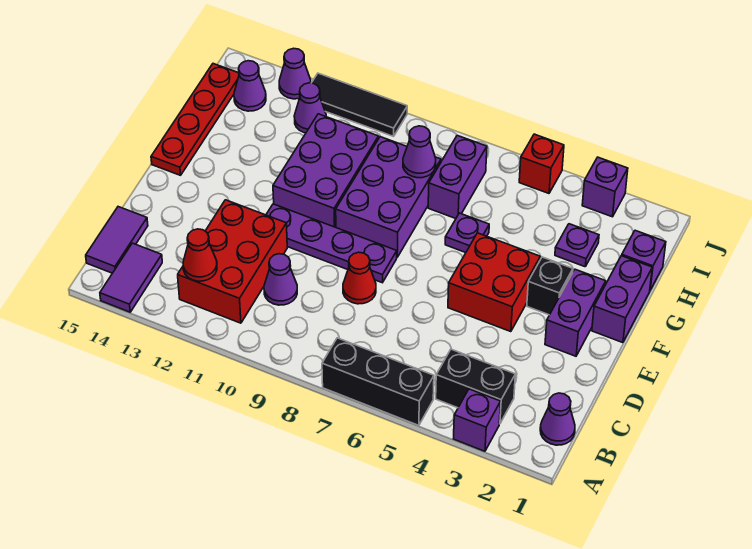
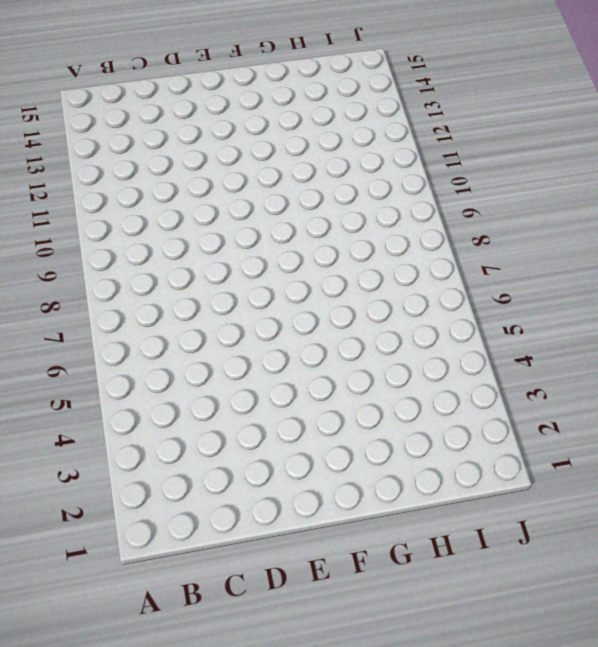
none -> purple 1x1 brick [454,389,501,451]
none -> black 1x3 brick [322,338,434,425]
none -> purple 1x2 tile [100,243,162,312]

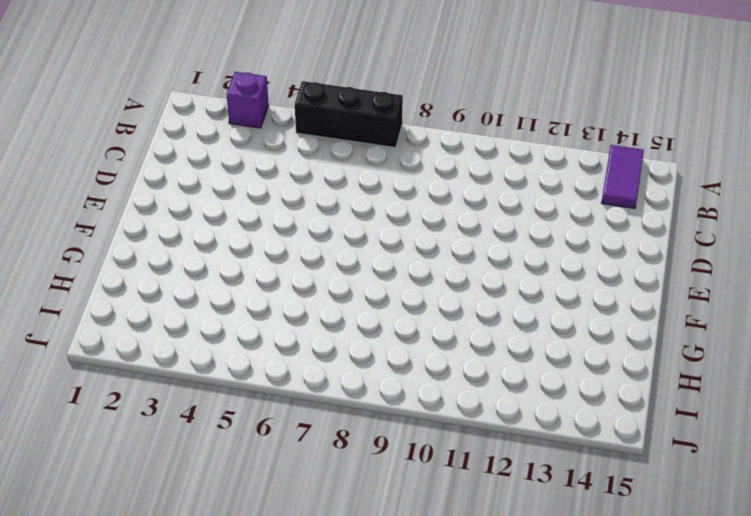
none -> purple 1x1 cone [540,393,575,445]
none -> black 1x2 brick [436,349,515,424]
none -> red 2x3 brick [178,200,287,323]

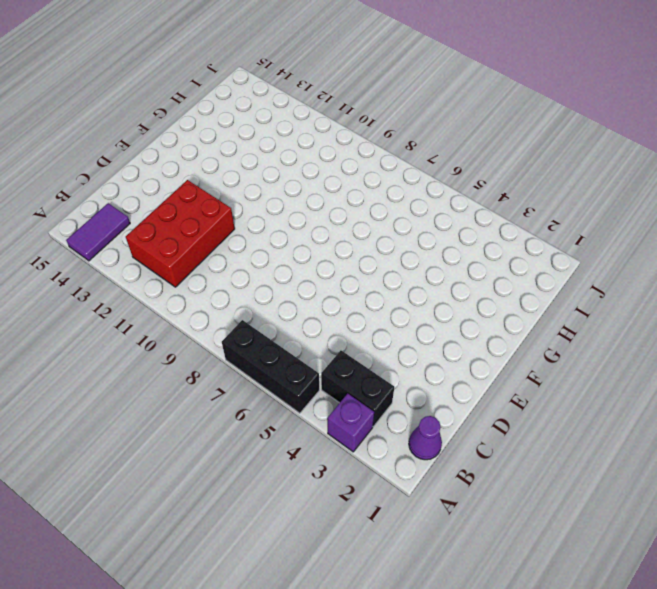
none -> purple 1x2 tile [86,207,148,273]
none -> purple 1x1 cone [264,254,297,305]
none -> red 1x1 cone [343,252,376,304]

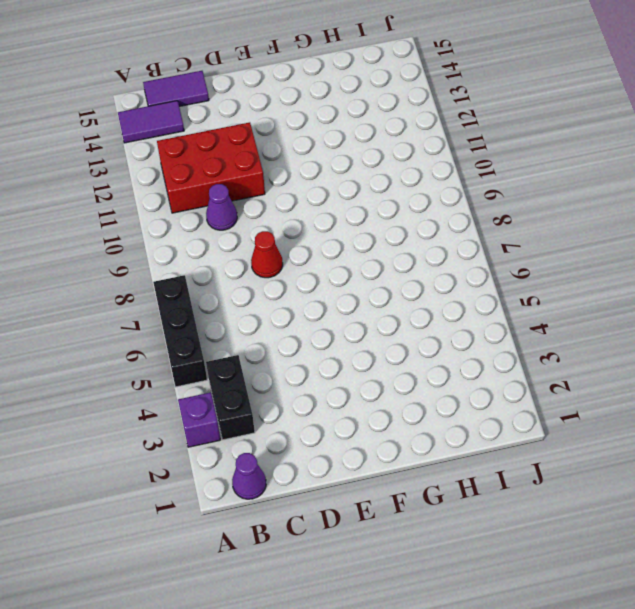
none -> purple 1x2 brick [545,269,606,356]
none -> red 2x2 brick [448,233,540,332]
none -> purple 1x4 plate [266,204,397,283]

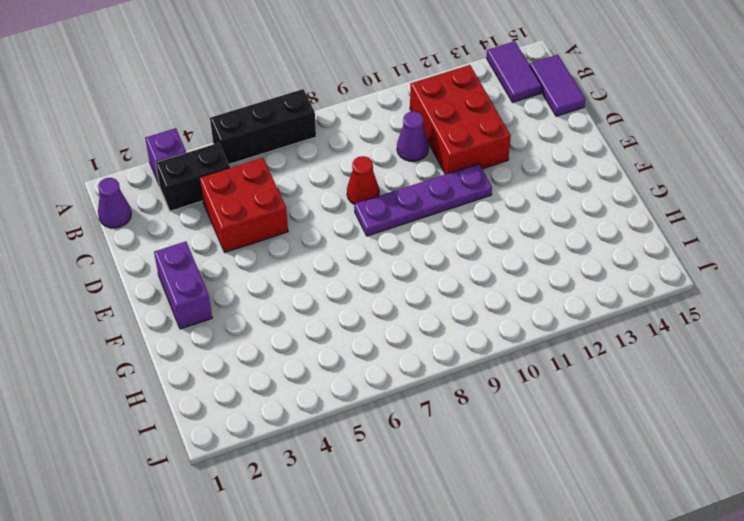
red 2x2 brick [199,158,288,252] -> red 2x2 brick moved to [448,233,540,332]
none -> purple 1x2 brick [592,256,652,343]
none -> black 1x1 brick [527,257,573,315]
none -> purple 2x3 brick [336,137,441,257]

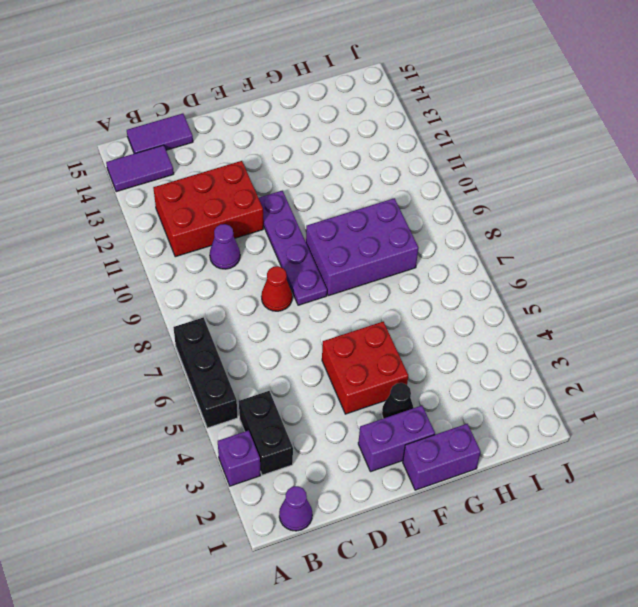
black 1x1 cone [382,383,414,418] -> black 1x1 brick [527,257,573,315]
none -> purple 2x3 brick [273,114,379,227]
none -> red 1x4 plate [151,64,239,175]
none -> purple 1x1 plate [445,213,489,253]

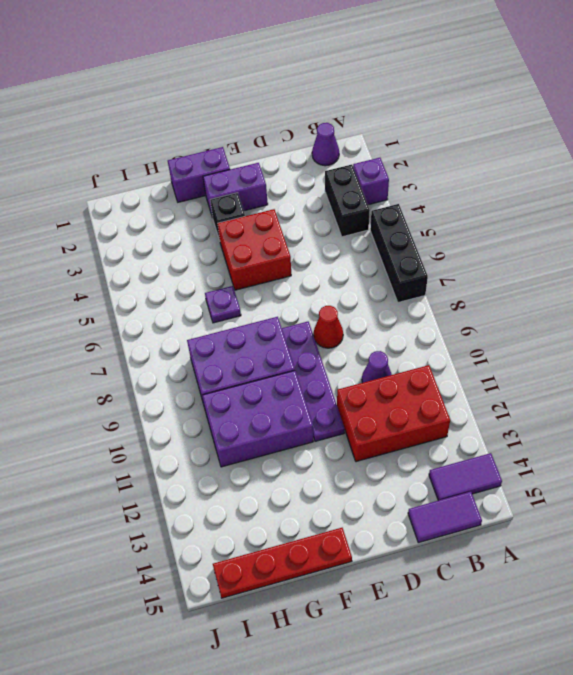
none -> purple 1x1 brick [622,230,666,290]
none -> purple 1x1 plate [555,224,599,267]
none -> purple 1x2 brick [428,135,487,219]

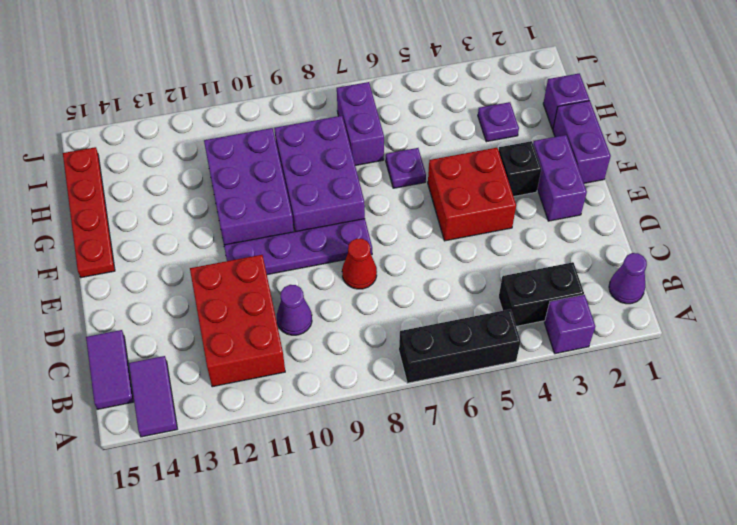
none -> purple 1x1 cone [294,83,326,133]
none -> purple 1x1 cone [234,61,266,111]
none -> purple 1x1 brick [582,157,628,217]

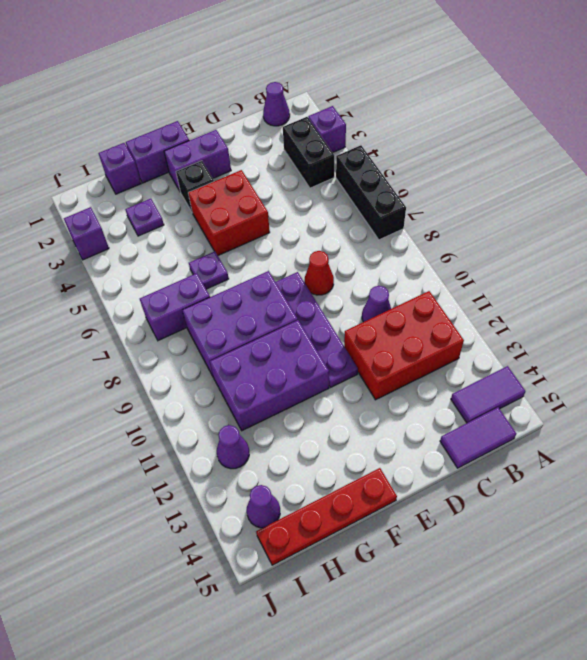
none -> red 1x1 brick [519,134,564,193]
none -> black 1x3 tile [312,73,407,136]
none -> purple 1x1 cone [279,48,311,99]

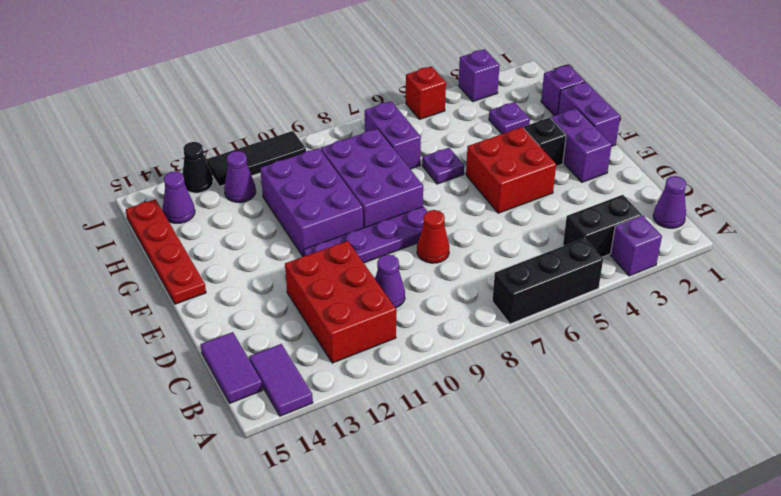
black 1x1 cone [182,142,213,193] -> purple 1x1 cone [279,48,311,99]
none -> red 1x1 cone [183,229,217,281]
none -> purple 1x1 cone [403,126,436,178]

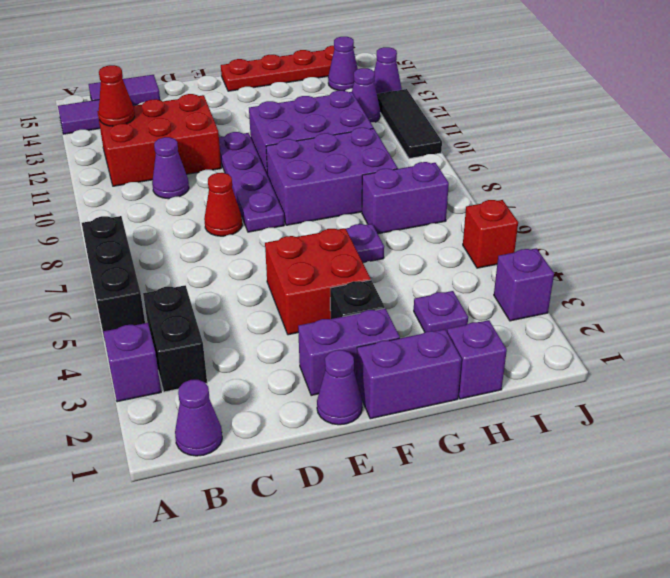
purple 1x1 cone [317,350,362,425] -> purple 1x1 cone moved to [403,126,436,178]

